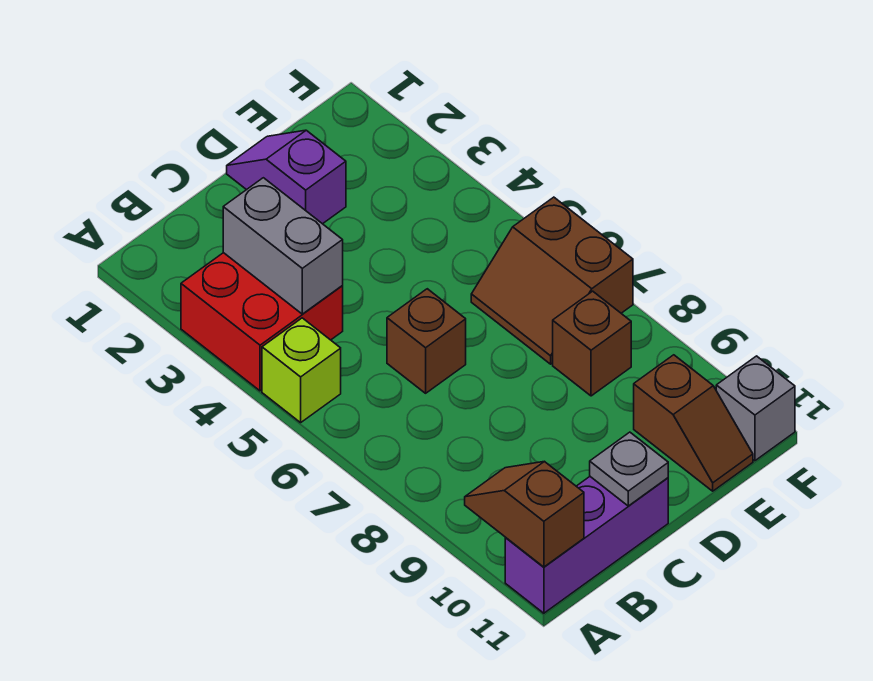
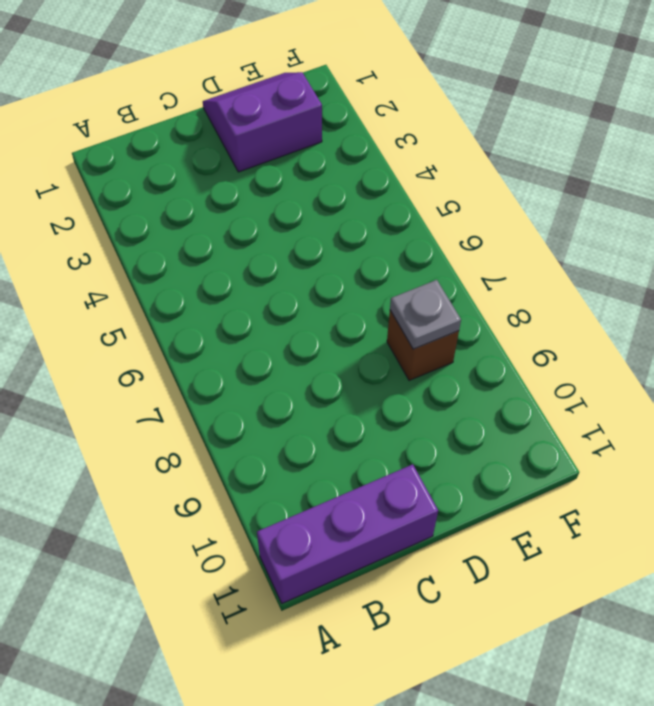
purple 2x2 slope [203,72,322,172] -> purple 1x2 slope [227,130,346,224]
grey 1x1 plate [390,280,461,349] -> grey 1x1 plate moved to [590,432,668,506]
none -> red 2x2 brick [181,253,343,391]
none -> lime 1x1 brick [262,318,341,423]
none -> brown 1x1 brick [387,289,466,393]

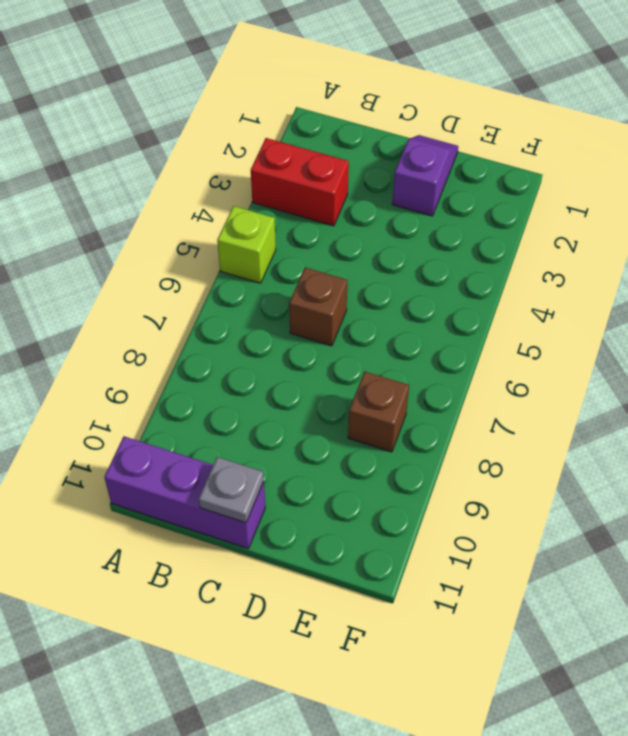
red 1x2 brick [251,138,349,226] -> red 2x2 brick [181,253,343,391]
none -> brown 2x2 slope [471,197,633,364]
none -> brown 1x2 slope [634,355,753,491]
none -> grey 1x1 brick [716,356,795,461]

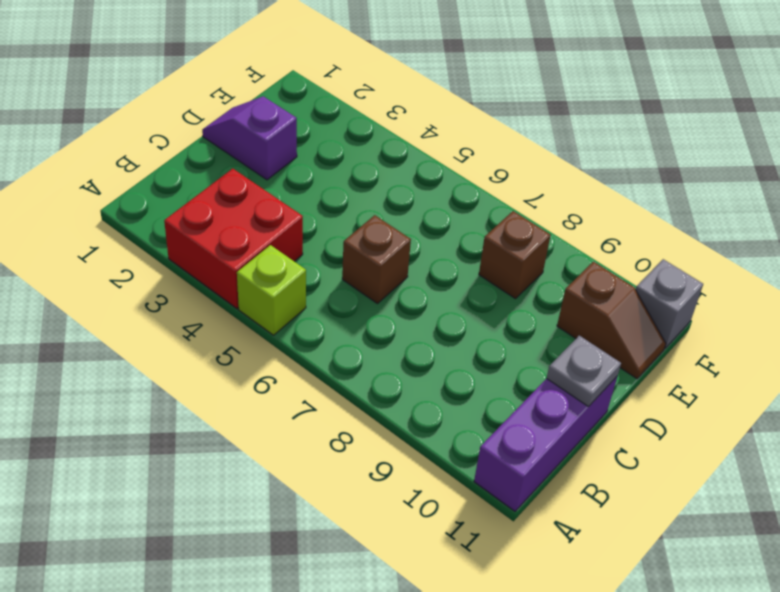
none -> brown 2x2 slope [471,197,633,364]
none -> brown 1x2 slope [465,461,584,567]
none -> grey 1x2 brick [223,178,343,314]

